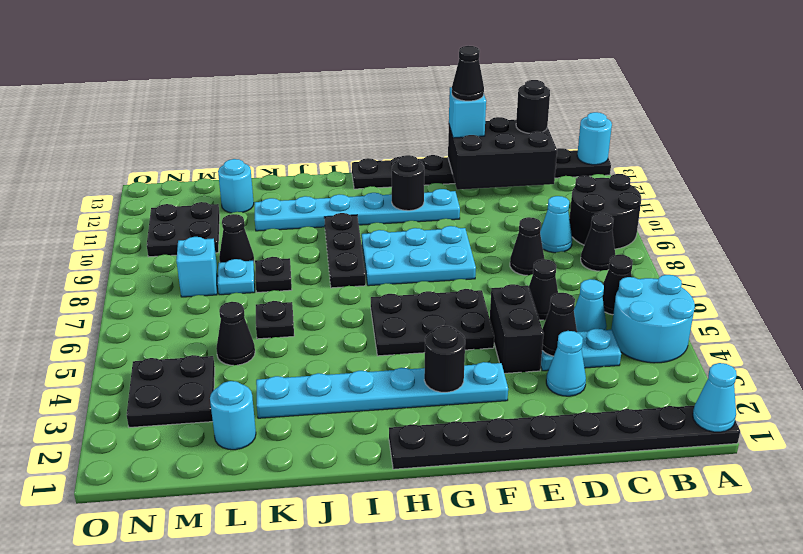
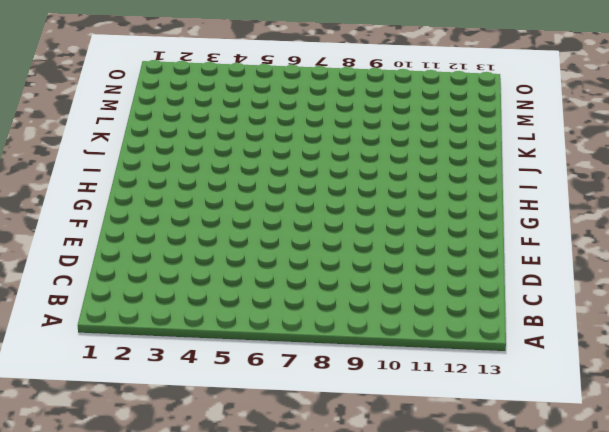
none -> black 1x8 plate [389,405,740,469]
none -> cyan 2x2 round brick [611,275,695,363]
none -> black 2x2 round brick [569,174,641,249]
none -> black 1x8 plate [352,148,611,189]

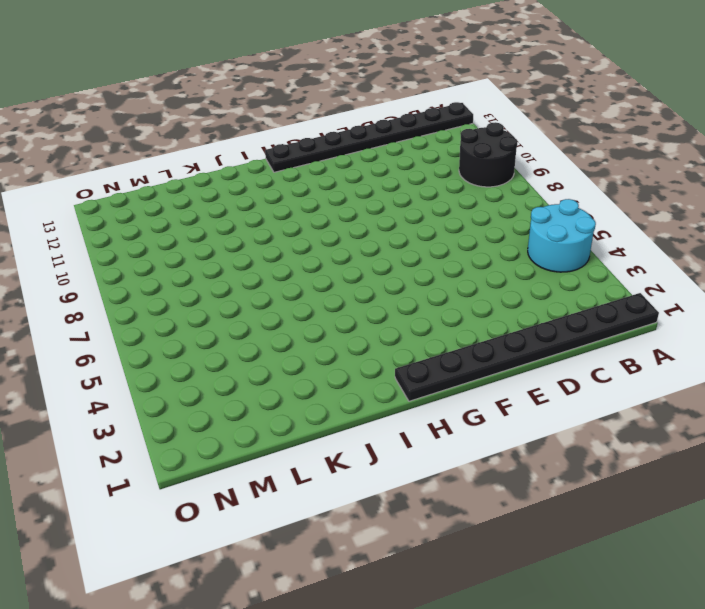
none -> black 1x1 cone [603,255,633,315]
none -> black 1x1 cone [581,213,615,271]
none -> cyan 1x2 plate [541,329,621,371]
none -> cyan 1x1 cone [574,279,607,332]

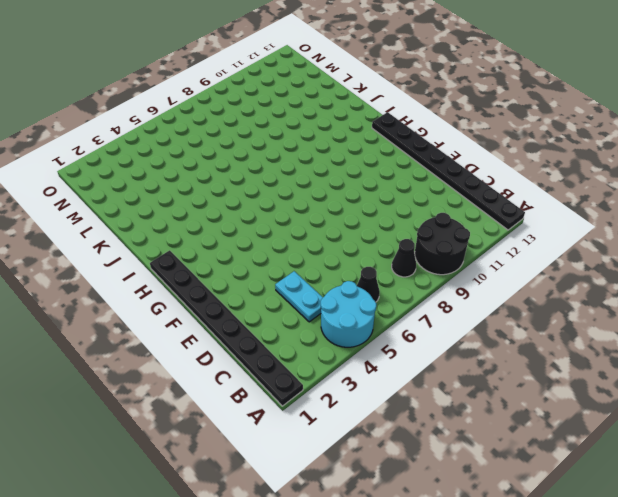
none -> cyan 1x1 cone [574,279,607,332]
none -> cyan 1x1 cone [540,196,572,253]
none -> cyan 1x1 cone [546,331,586,396]
none -> black 1x1 cone [529,259,558,320]

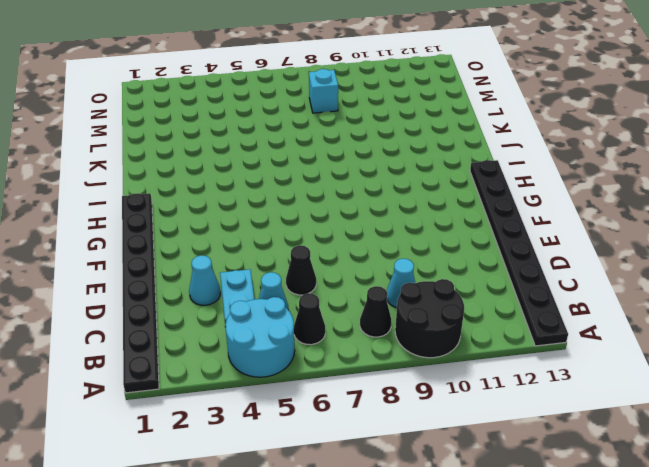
none -> black 1x1 cone [510,217,544,275]
none -> black 1x2 brick [490,284,544,373]
none -> cyan 1x6 plate [256,362,508,418]
none -> black 2x3 plate [371,289,494,356]

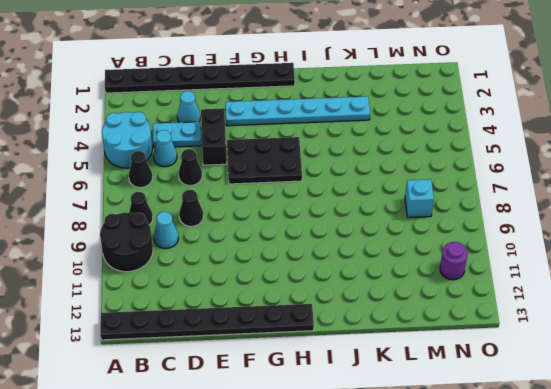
purple 1x1 round brick [440,242,468,280] -> black 2x2 plate [147,202,220,257]
none -> cyan 2x3 plate [362,226,476,286]
none -> cyan 1x6 plate [254,189,460,231]
none -> black 1x3 plate [324,213,366,288]
none -> black 1x1 plate [256,301,294,339]

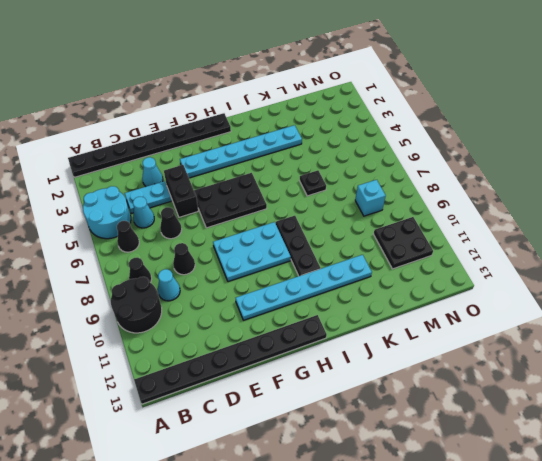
none -> black 1x1 plate [255,257,292,292]
none -> cyan 1x1 round brick [210,381,256,450]
none -> black 1x1 cone [216,302,255,365]
none -> cyan 1x1 plate [218,259,255,295]

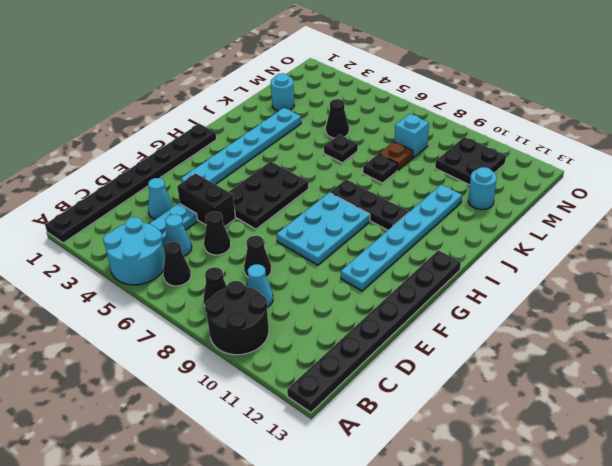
brown 1x1 plate [379,142,413,170] -> cyan 1x1 plate [218,259,255,295]
none -> black 1x1 cone [219,214,254,263]
none -> black 2x2 plate [127,355,215,427]
none -> cyan 1x1 cone [693,363,737,432]
none -> cyan 1x1 round brick [577,112,612,165]

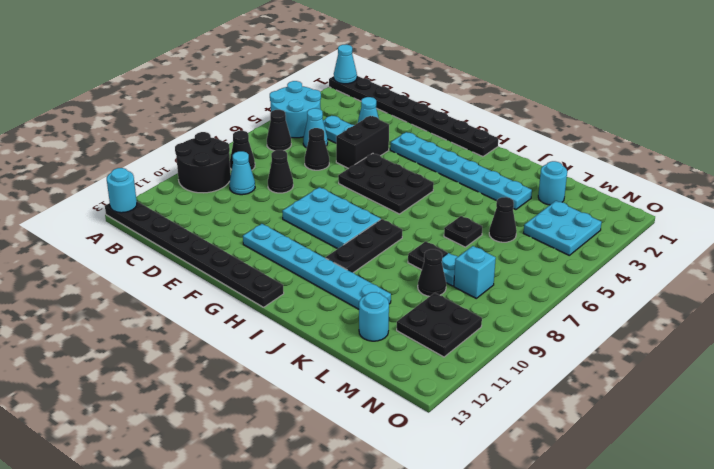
cyan 2x2 plate [524,201,602,255] -> black 2x2 plate [127,355,215,427]
none -> black 2x3 brick [448,117,557,190]
none -> black 1x1 cone [542,293,577,356]
none -> black 1x1 round brick [424,326,465,392]
none -> black 1x1 round brick [392,155,424,211]

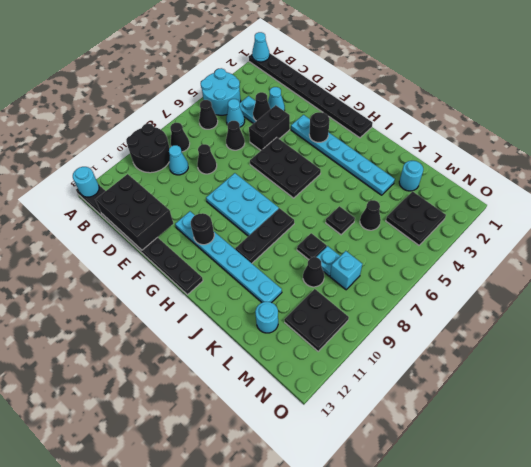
none -> black 1x1 round brick [516,80,550,133]
none -> cyan 1x1 brick [449,87,486,138]
none -> black 1x1 cone [452,46,484,101]

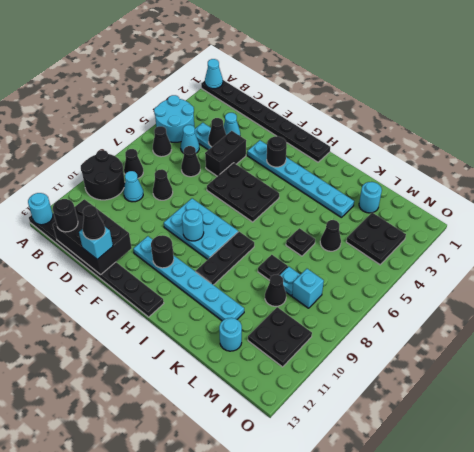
cyan 1x1 round brick [182,209,204,241] -> none

